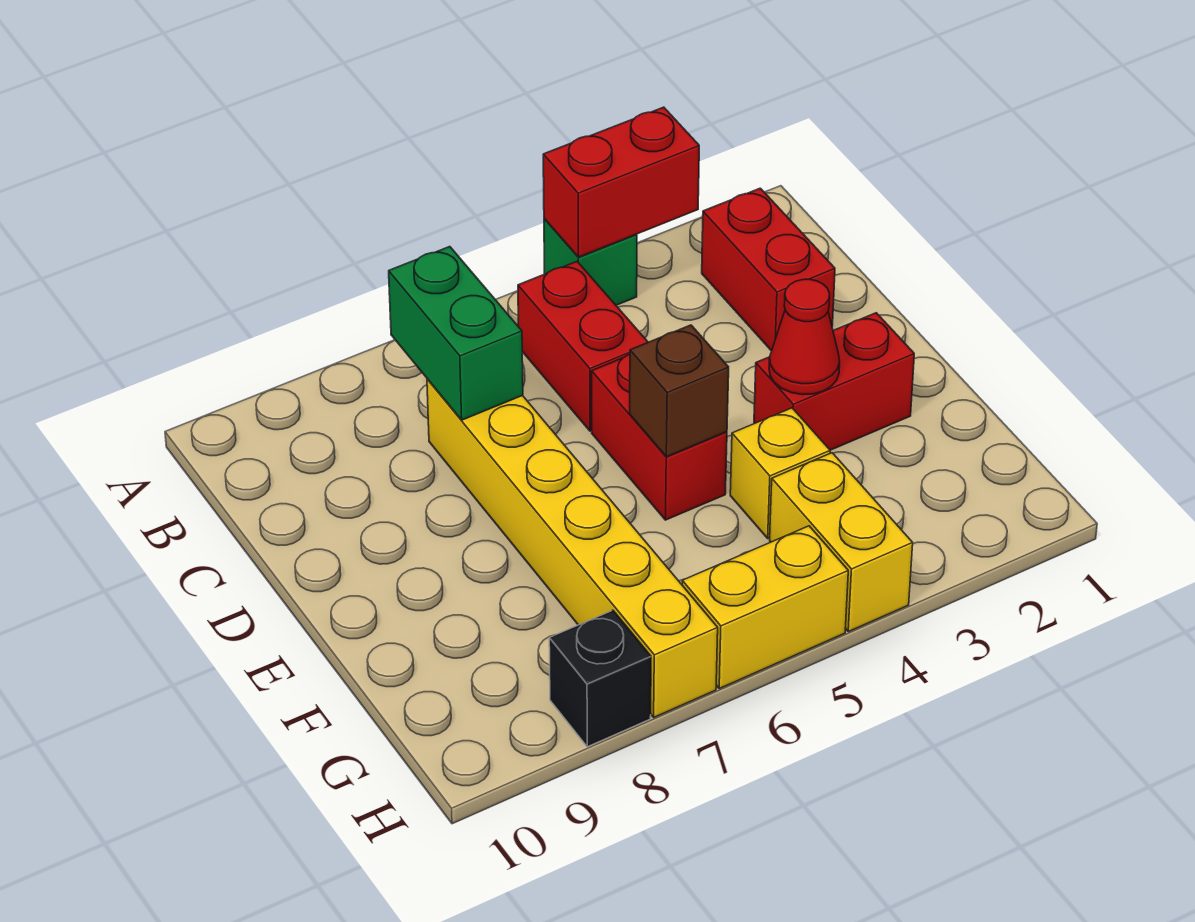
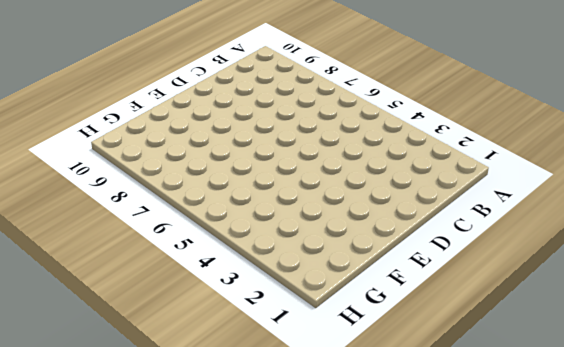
none -> green 1x1 brick [544,219,637,305]
none -> red 1x2 brick [702,188,835,351]
none -> red 1x2 brick [518,261,648,431]

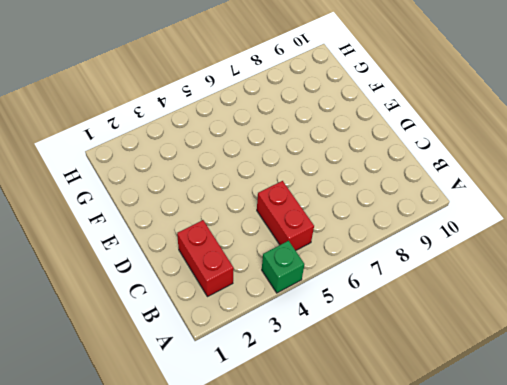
none -> yellow 1x6 brick [427,379,718,717]
none -> red 1x2 brick [592,354,727,520]
none -> red 1x2 brick [754,313,914,450]

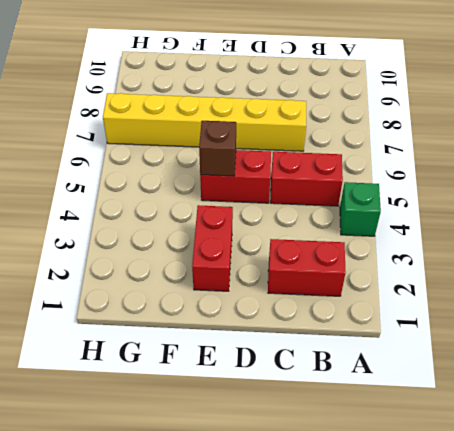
none -> yellow 1x1 brick [730,408,830,538]
none -> yellow 1x2 brick [770,453,913,632]
none -> yellow 1x2 brick [682,526,848,688]

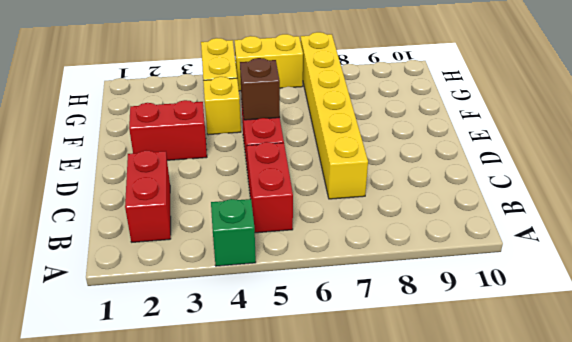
none -> black 1x1 brick [549,610,651,747]
none -> red 1x2 brick [543,107,699,257]
none -> green 1x2 brick [389,247,523,420]

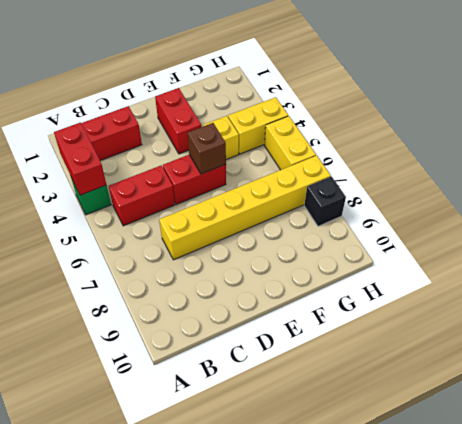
none -> green 1x2 brick [389,247,523,420]
none -> red 1x1 cone [769,279,840,395]

